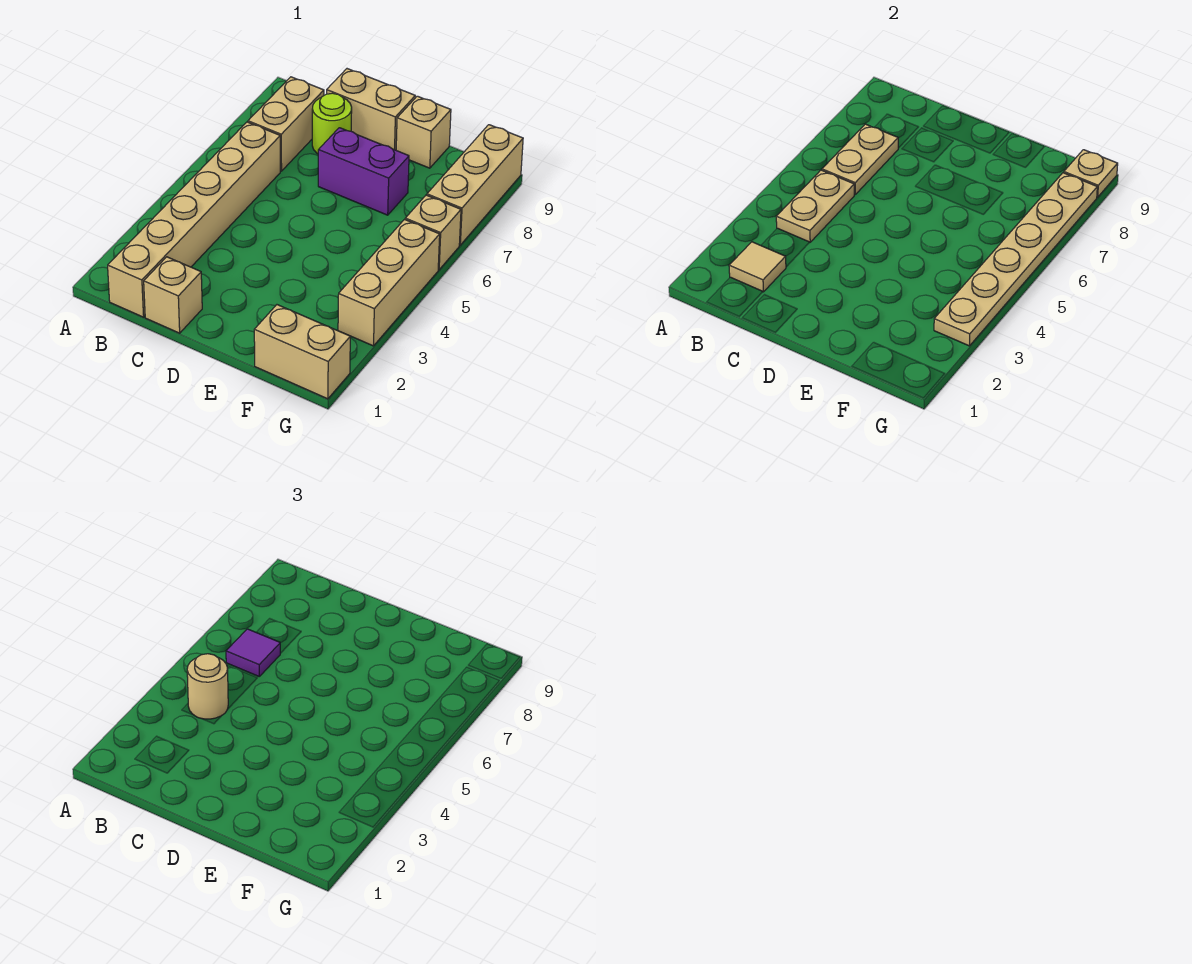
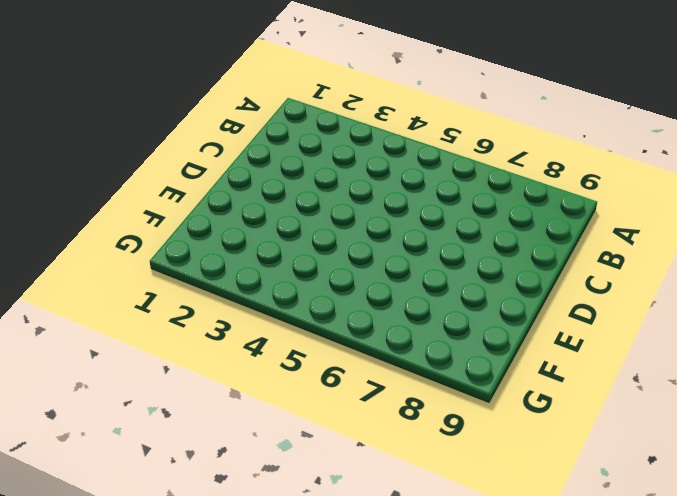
none -> tan 1x6 brick [108,122,280,317]
none -> tan 1x2 brick [248,77,324,171]
none -> tan 1x1 brick [144,257,202,333]

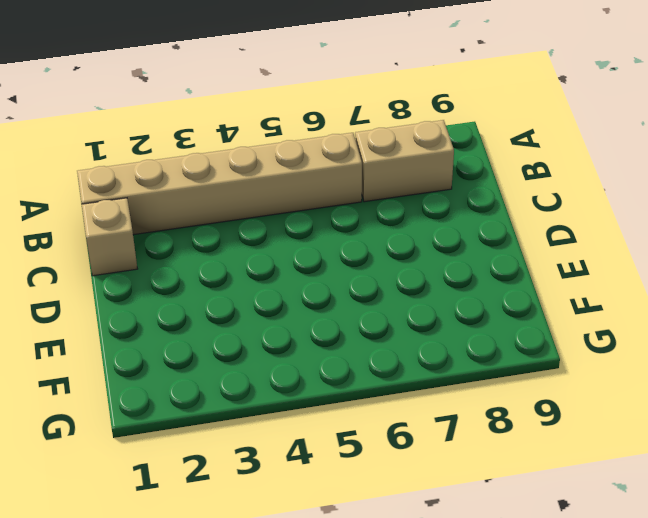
none -> lime 1x1 round brick [312,93,352,154]
none -> tan 1x2 brick [327,69,415,150]
none -> purple 1x2 brick [318,128,409,215]

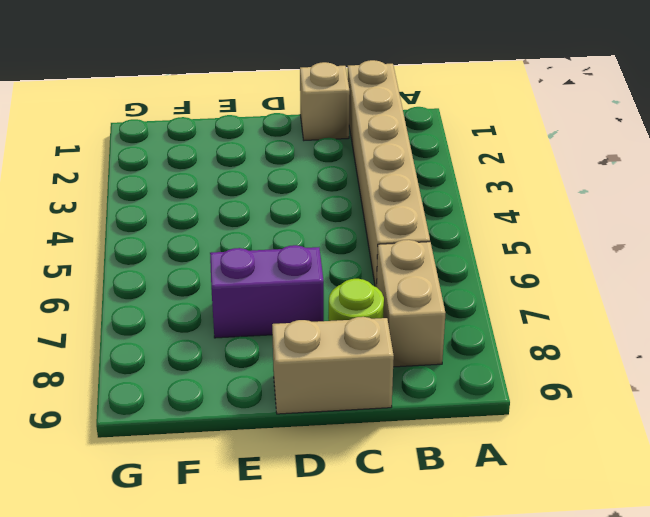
none -> tan 1x1 brick [396,96,451,168]
none -> tan 1x2 brick [254,305,350,399]
none -> tan 1x3 brick [338,219,440,346]

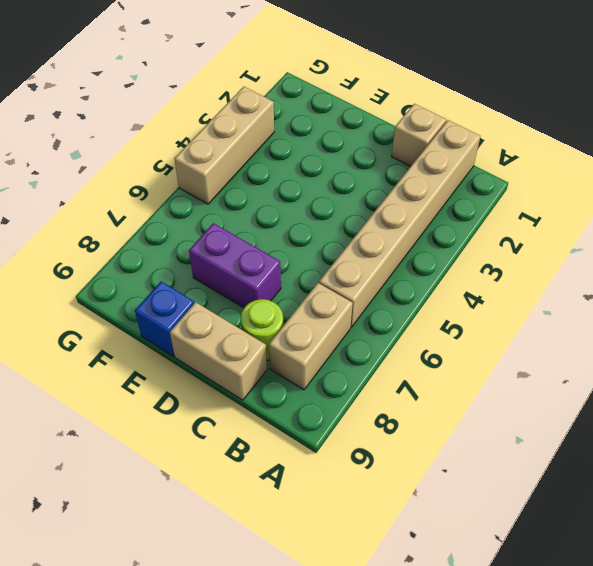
blue 1x1 brick [135,281,194,356] -> tan 1x1 brick [396,96,451,168]
none -> tan 1x2 brick [254,305,350,399]
none -> tan 1x1 brick [405,195,461,270]
none -> tan 1x3 brick [427,125,523,245]

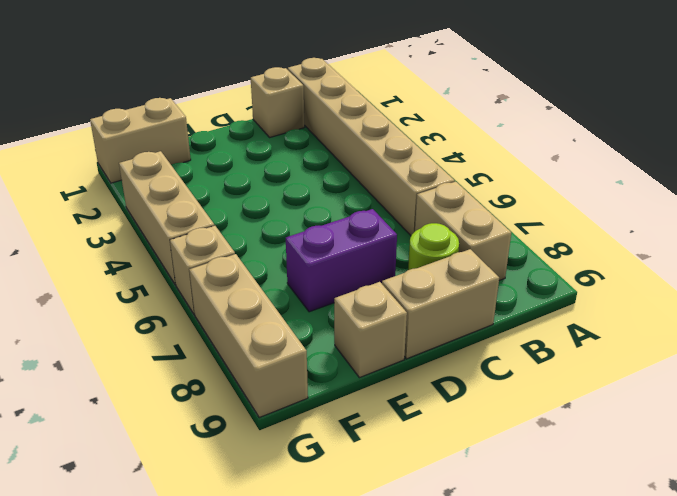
none -> tan 1x1 tile [729,242,786,292]
none -> tan 1x2 plate [776,170,855,242]
none -> tan 1x2 plate [822,124,898,194]

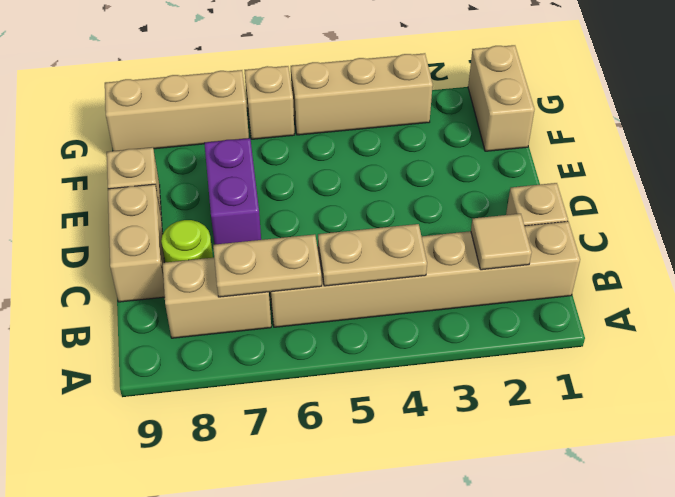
none -> tan 1x6 plate [934,173,1097,346]
none -> tan 1x1 plate [1064,150,1118,197]
none -> tan 1x1 round brick [187,654,228,719]

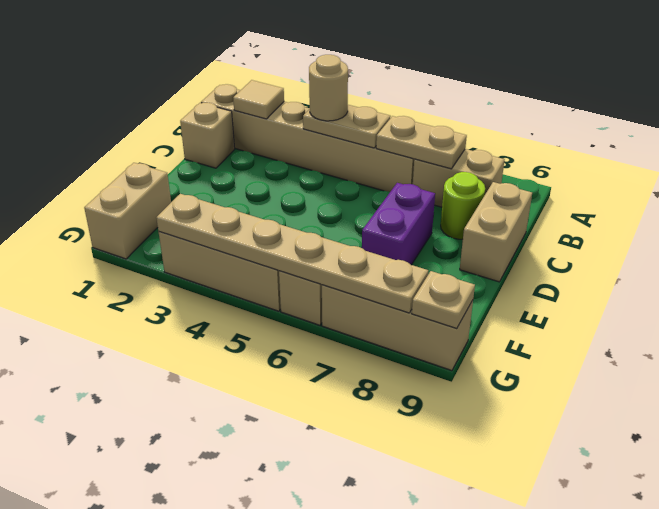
none -> tan 1x1 brick [396,96,451,168]
none -> purple 1x1 tile [226,629,280,676]

